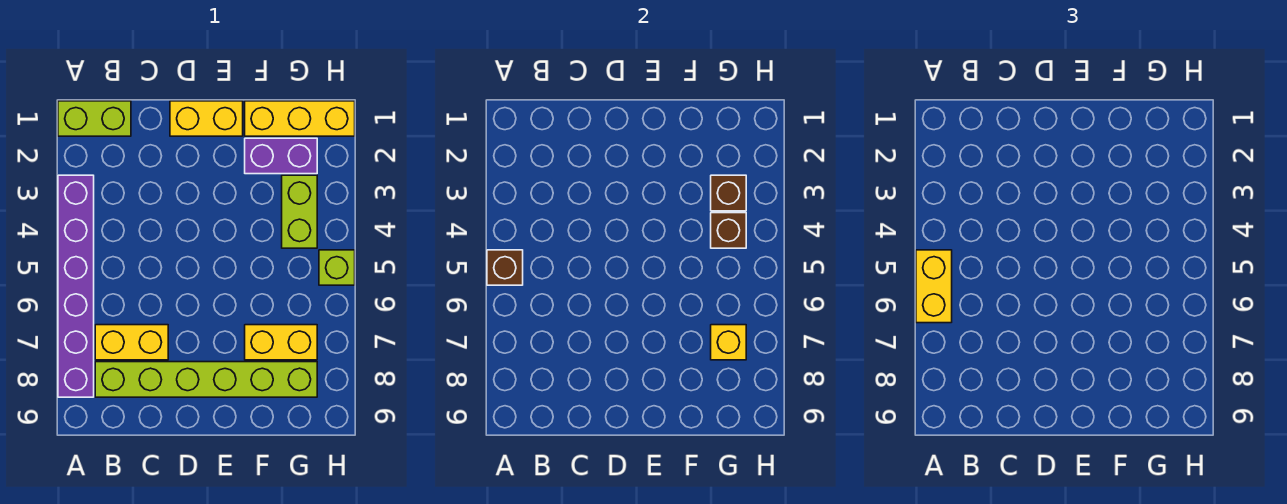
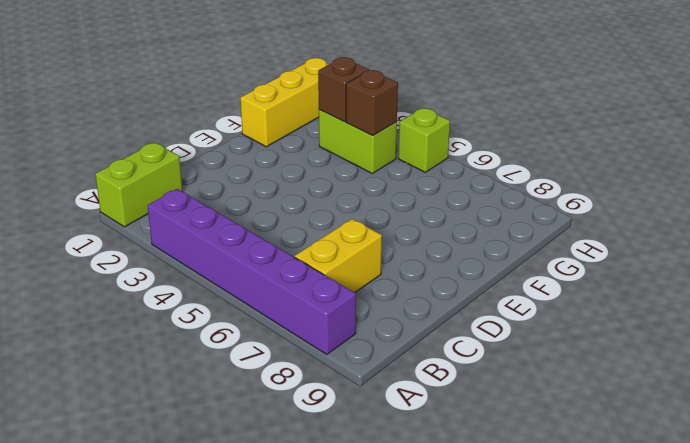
none -> lime 1x6 brick [95,362,317,397]
none -> yellow 1x2 brick [170,101,243,136]
none -> purple 1x2 brick [245,138,317,174]

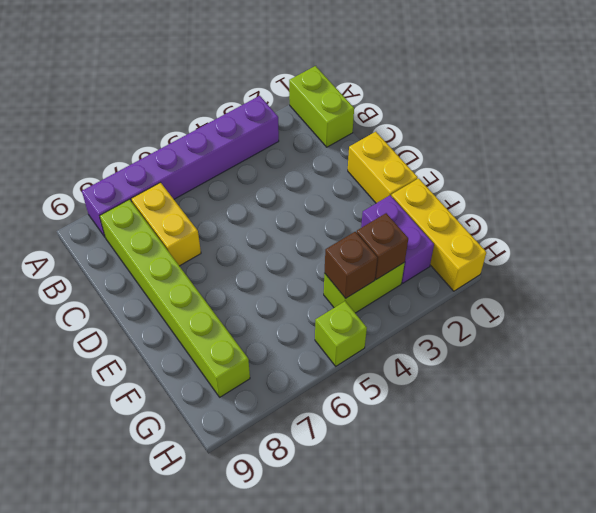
none -> yellow 1x2 brick [245,325,317,360]
none -> brown 1x1 brick [487,250,523,285]
none -> yellow 1x1 brick [711,325,746,360]

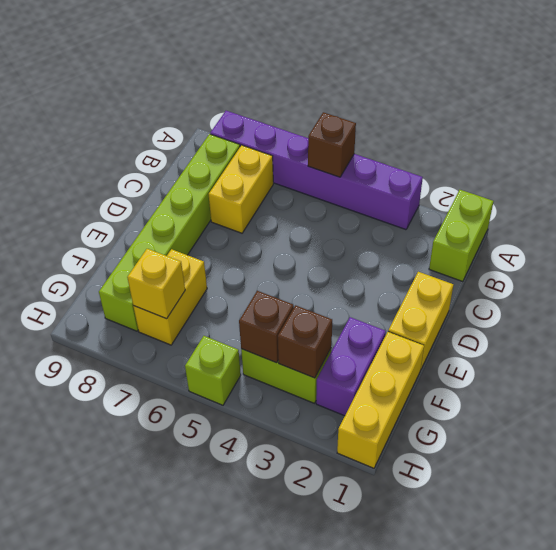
none -> yellow 1x2 brick [916,250,952,323]

